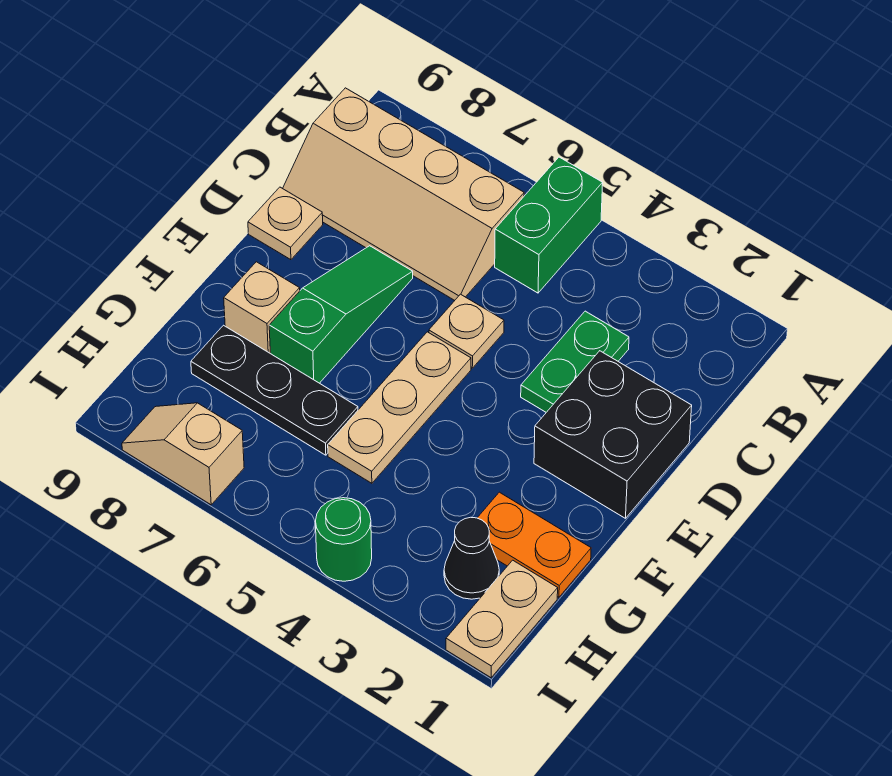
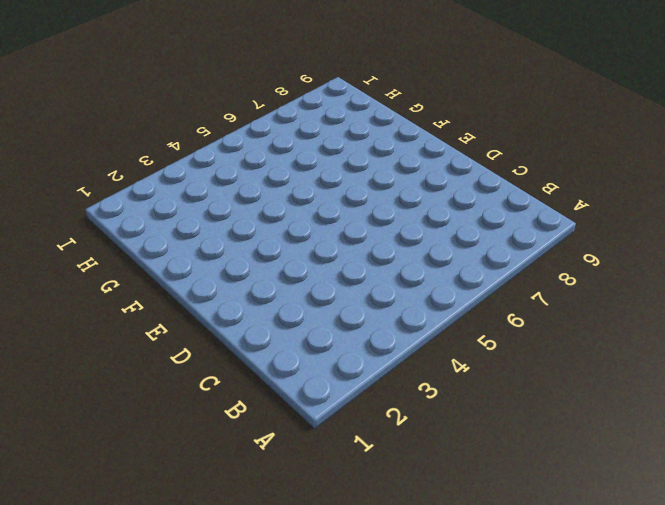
none -> green 1x2 brick [495,157,603,293]
none -> tan 2x4 slope [283,88,524,300]
none -> green 1x2 plate [521,311,629,412]

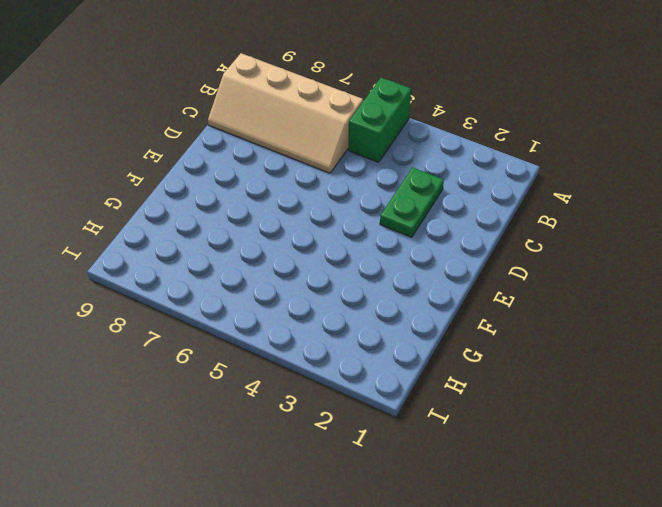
none -> black 2x2 brick [534,351,692,518]
none -> tan 1x1 plate [429,294,504,368]
none -> green 1x3 slope [269,246,413,383]

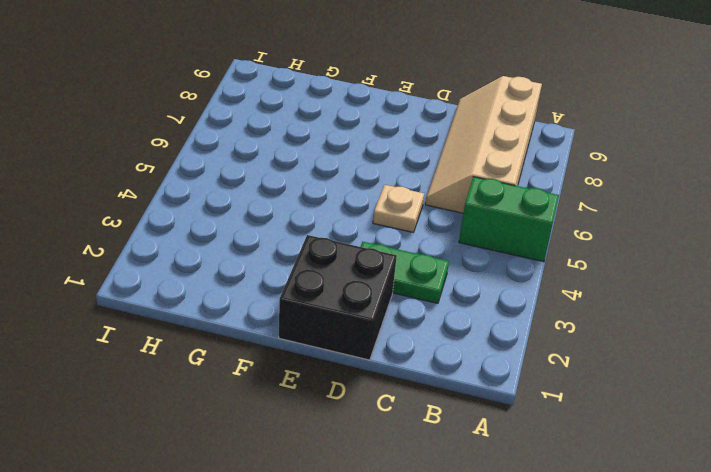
none -> green 1x3 slope [269,246,413,383]
none -> tan 1x1 plate [248,187,323,260]
none -> tan 1x3 plate [328,332,471,483]

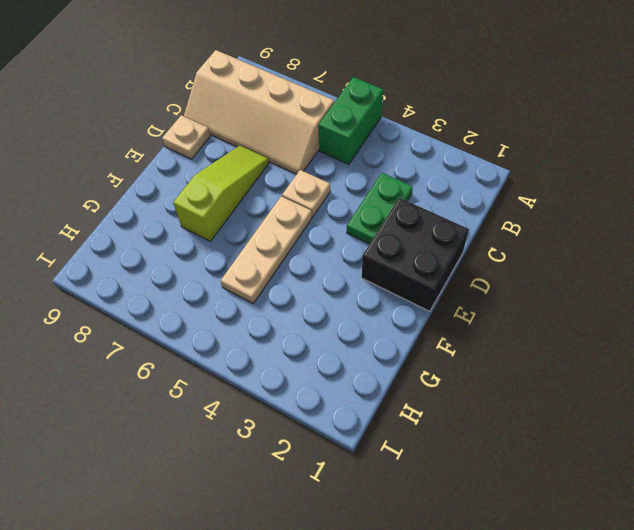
lime 1x3 slope [173,146,269,241] -> green 1x3 slope [269,246,413,383]
none -> tan 1x1 brick [224,262,300,353]
none -> orange 1x2 plate [477,492,591,597]
none -> black 1x3 plate [191,325,358,455]

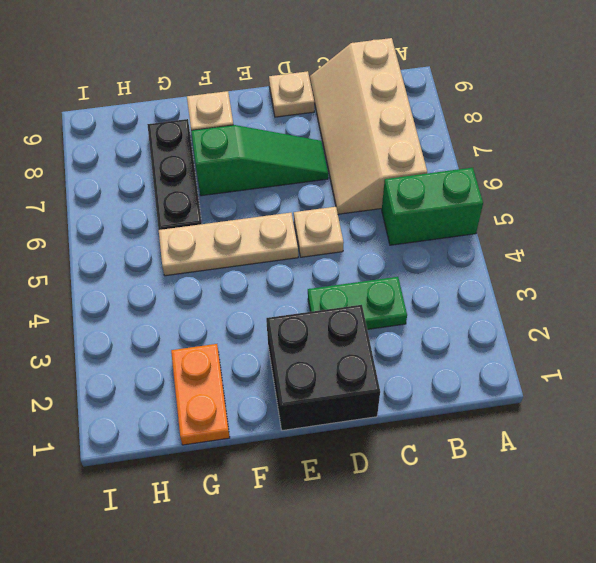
none -> tan 1x2 plate [446,560,558,678]
none -> black 1x1 cone [444,517,499,599]
none -> green 1x1 round brick [315,498,372,581]

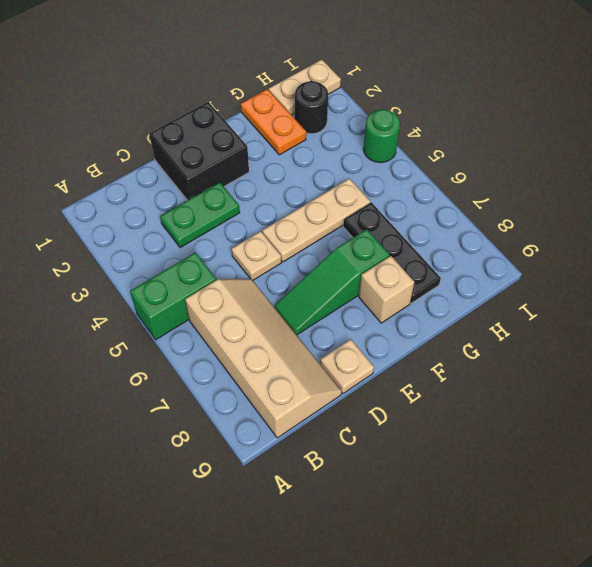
black 1x1 round brick [295,81,328,134] -> black 1x1 cone [444,517,499,599]
none -> tan 1x2 slope [122,403,244,505]

